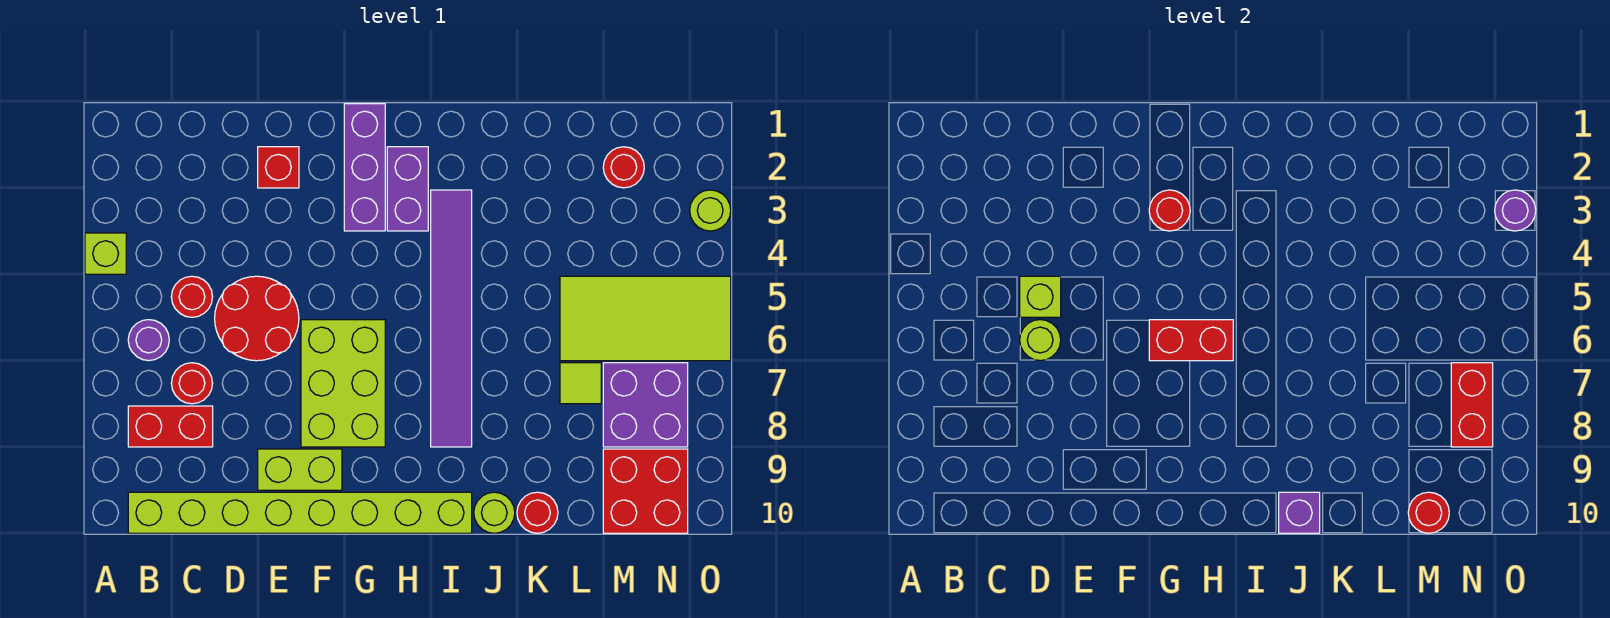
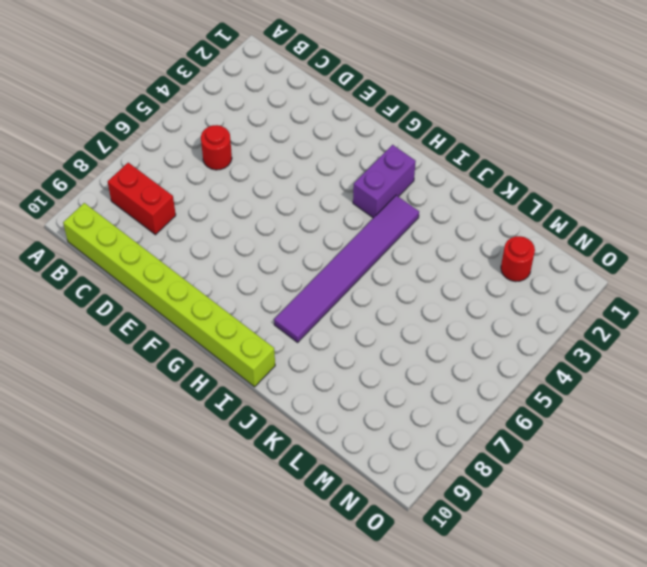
none -> lime 1x1 brick [85,233,126,274]
none -> purple 1x1 round brick [128,320,169,361]
none -> red 1x1 round brick [171,363,213,404]

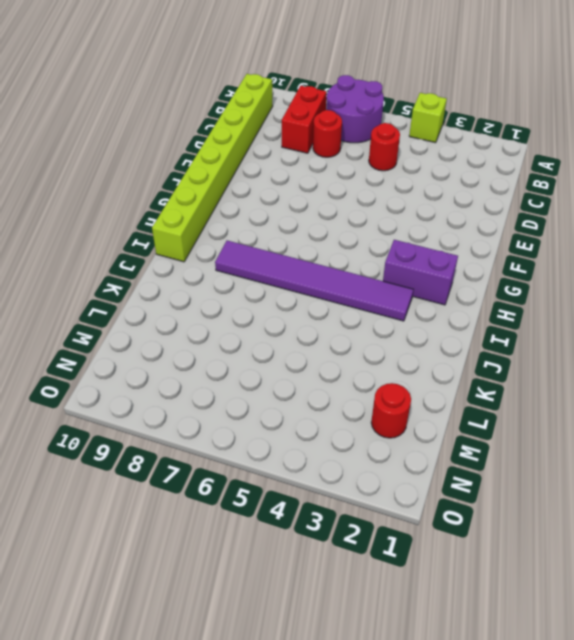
purple 2x2 round brick [326,75,384,143] -> purple 1x1 round brick [128,320,169,361]
none -> red 2x2 round brick [215,276,299,361]
none -> red 1x1 brick [258,147,299,188]
none -> lime 1x2 brick [258,449,342,490]

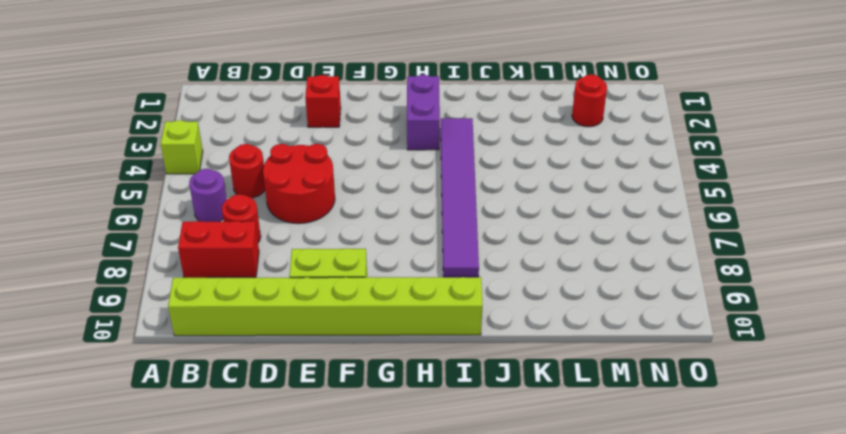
none -> lime 2x3 brick [301,320,385,447]
none -> purple 1x3 brick [344,104,385,231]
none -> lime 1x1 round brick [474,492,515,533]

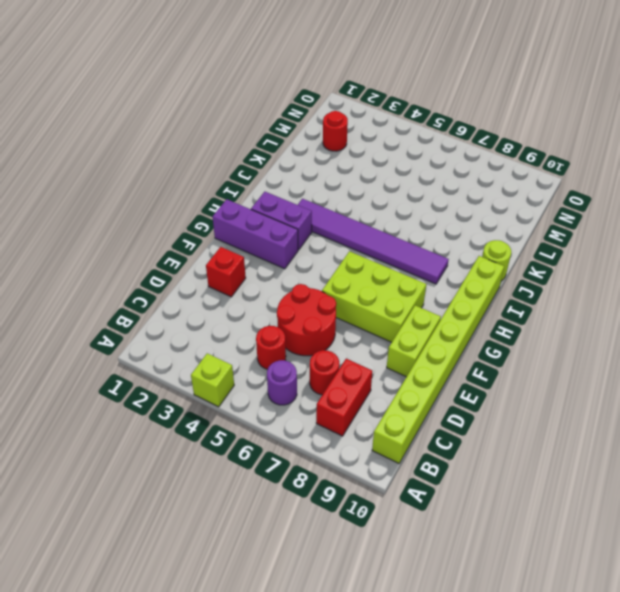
none -> red 1x1 round brick [517,492,558,533]
none -> lime 2x4 tile [560,276,731,361]
none -> lime 1x1 tile [560,363,601,404]

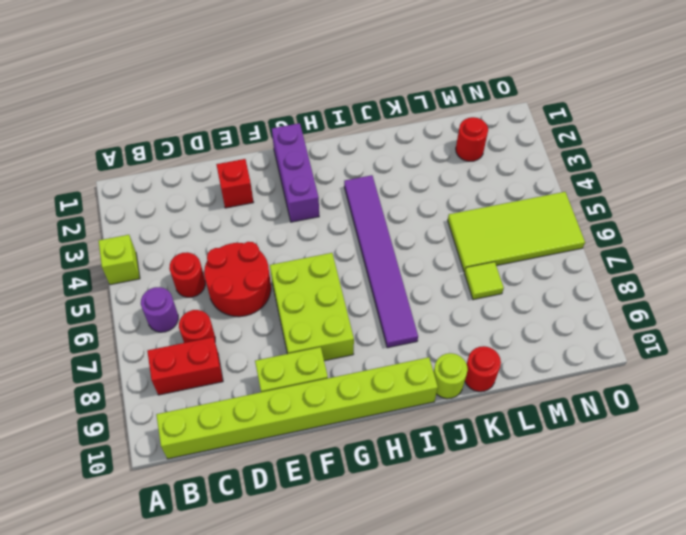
none -> purple 1x2 brick [387,147,428,231]
none -> purple 2x2 brick [603,363,688,447]
none -> red 2x2 brick [603,449,688,533]

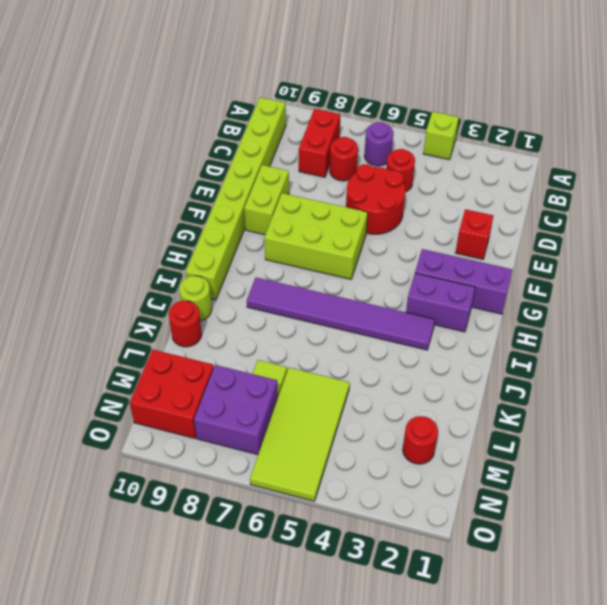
none -> lime 1x1 round brick [690,190,731,231]
none -> lime 1x1 brick [1020,276,1061,317]
none -> lime 1x1 round brick [1020,320,1061,361]

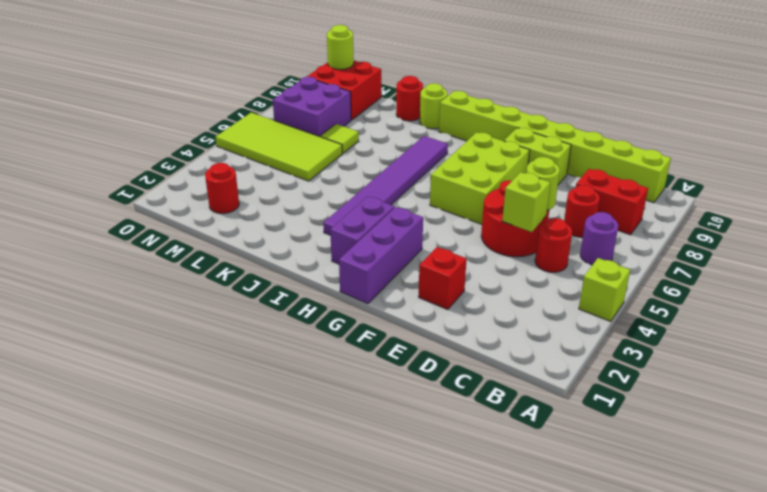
lime 1x1 round brick [327,25,354,70] -> lime 1x1 round brick moved to [690,190,731,231]
none -> red 1x1 round brick [1149,190,1190,231]
none -> red 1x2 brick [1149,320,1233,361]
none -> purple 1x1 brick [1279,492,1320,533]

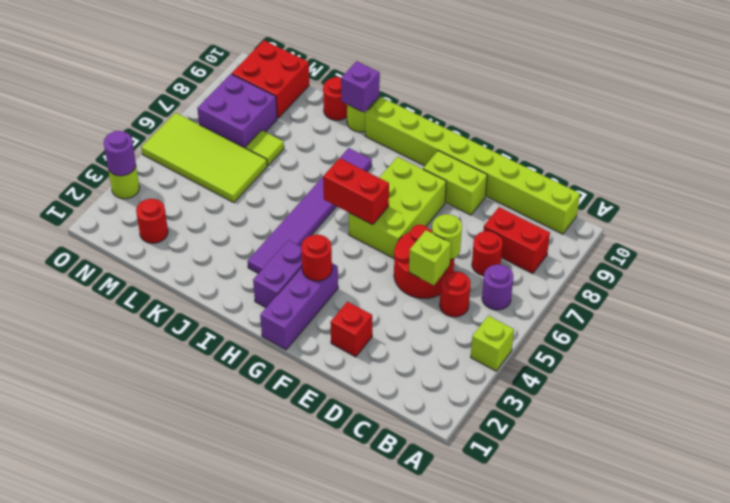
none -> red 1x1 round brick [1408,492,1449,533]
none -> red 1x2 brick [1451,363,1493,447]

